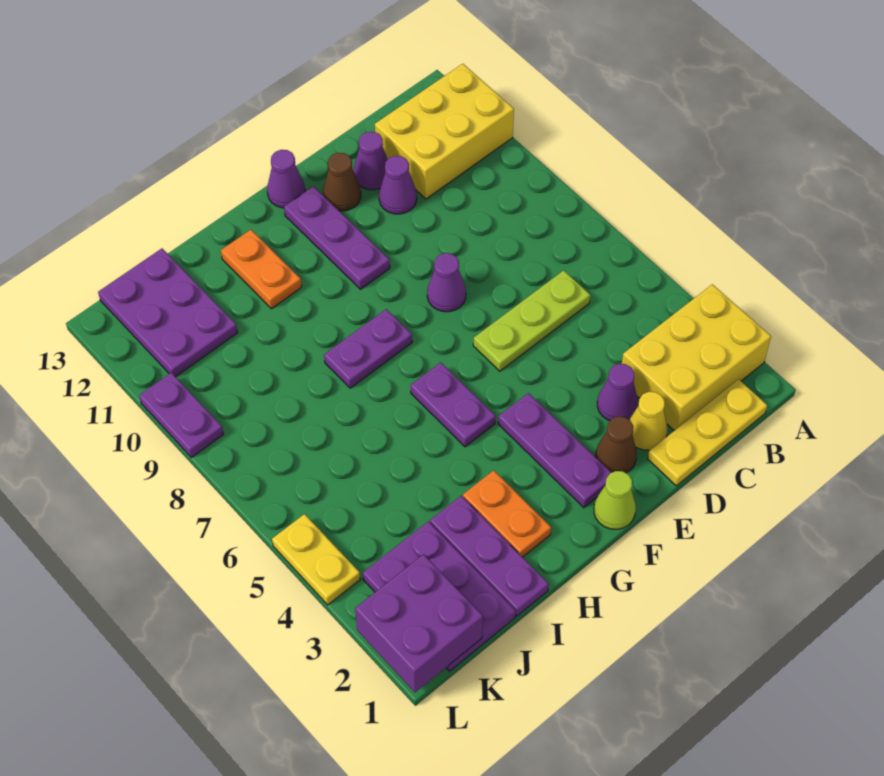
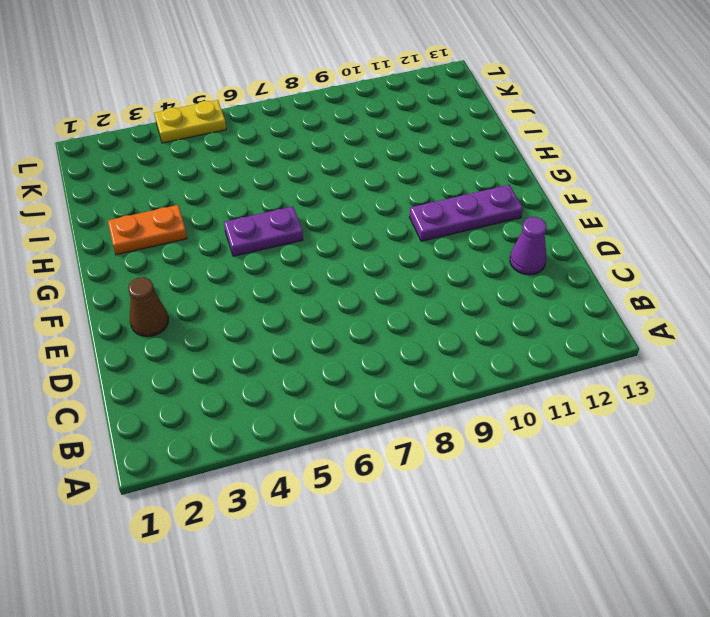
none -> yellow 2x3 brick [622,284,771,431]
none -> yellow 2x3 brick [375,64,514,199]
none -> yellow 1x3 plate [648,379,767,486]

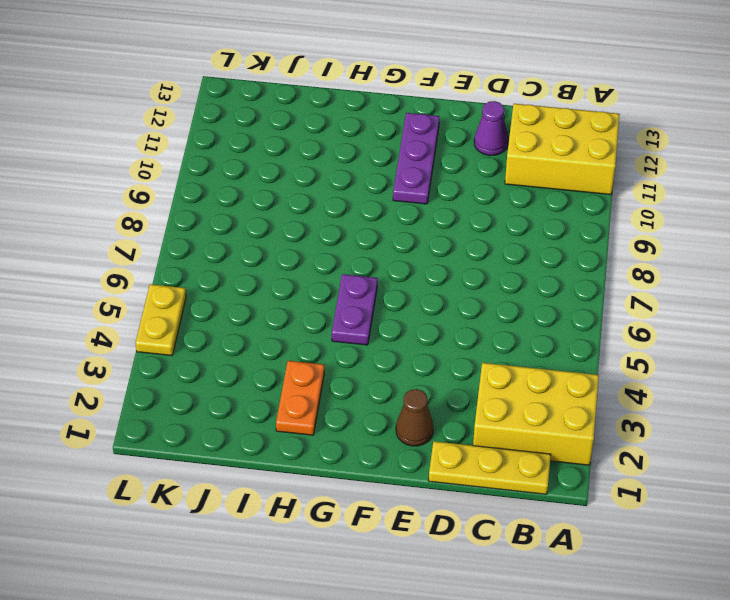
none -> lime 1x3 plate [473,270,590,371]
none -> yellow 1x1 cone [629,392,667,450]
none -> purple 1x1 cone [597,364,638,421]

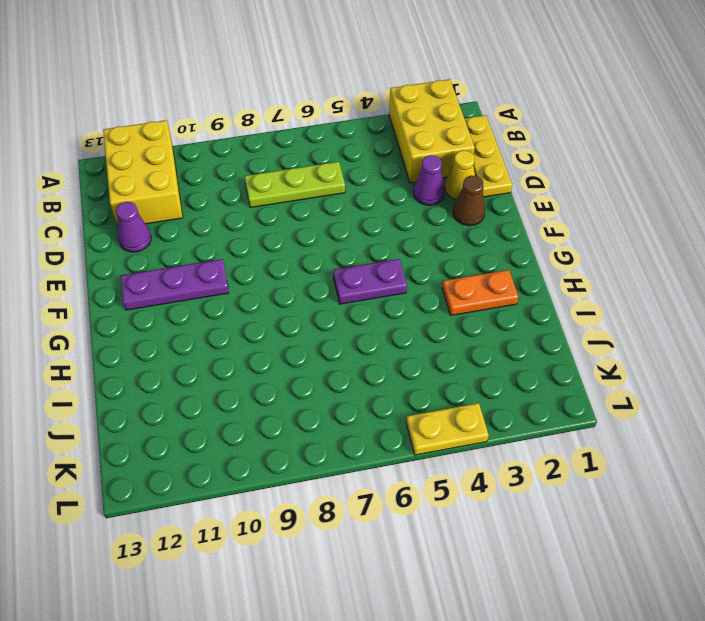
lime 1x3 plate [245,162,345,208] -> lime 1x3 plate turned to [473,270,590,371]
none -> purple 1x1 cone [379,156,417,214]
none -> purple 1x1 cone [427,253,466,312]
none -> brown 1x1 cone [323,153,361,211]

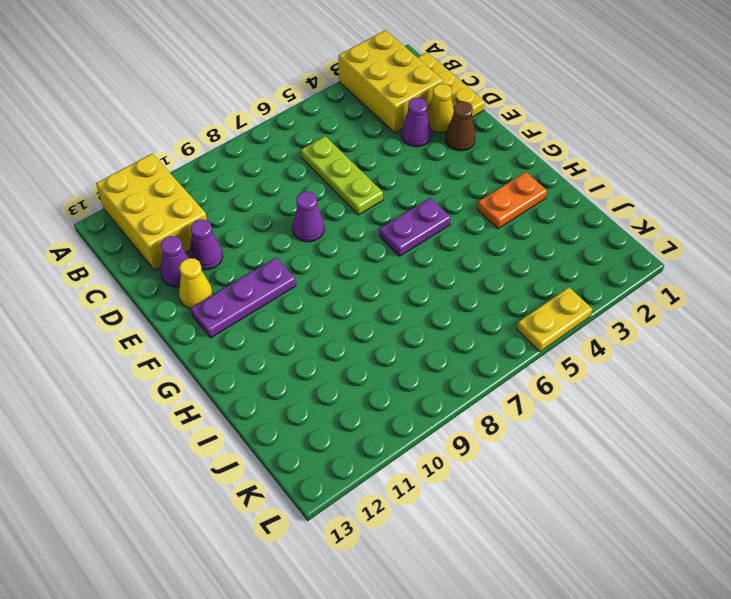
yellow 1x1 cone [179,258,213,309] -> brown 1x1 cone [323,153,361,211]
none -> lime 1x1 cone [594,471,636,529]
none -> purple 1x3 plate [498,393,611,508]
none -> purple 1x1 cone [267,150,305,208]

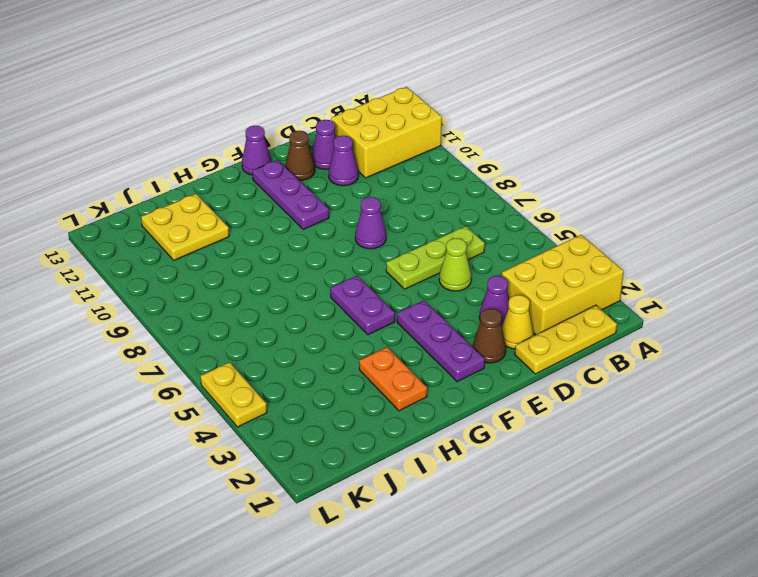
lime 1x1 cone [439,238,471,291] -> lime 1x1 cone moved to [594,471,636,529]
yellow 2x2 plate [141,194,229,260] -> purple 2x3 plate [98,249,238,377]
none -> purple 1x2 plate [324,309,412,388]
none -> orange 1x2 plate [221,230,302,309]
none -> purple 1x3 plate [430,496,549,616]

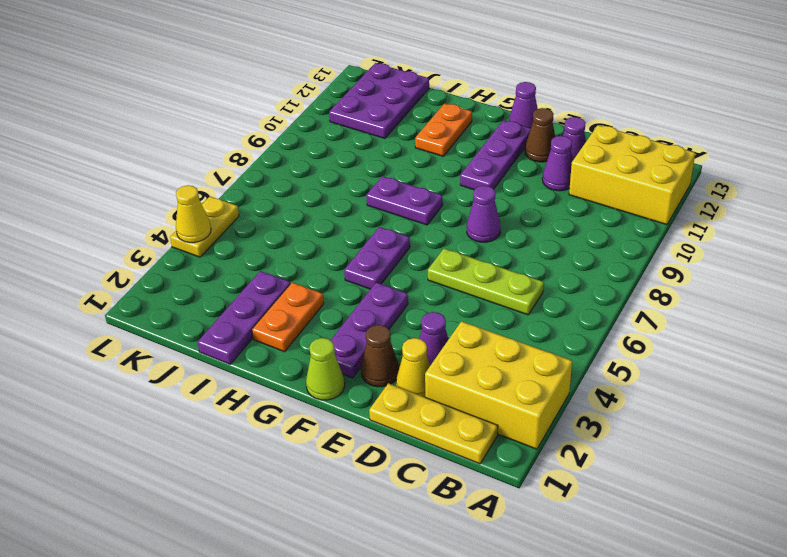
yellow 1x1 cone [176,185,211,243] -> none
none -> purple 2x3 plate [363,521,516,671]
none -> purple 1x2 plate [139,373,223,458]
none -> purple 2x2 brick [355,554,483,692]

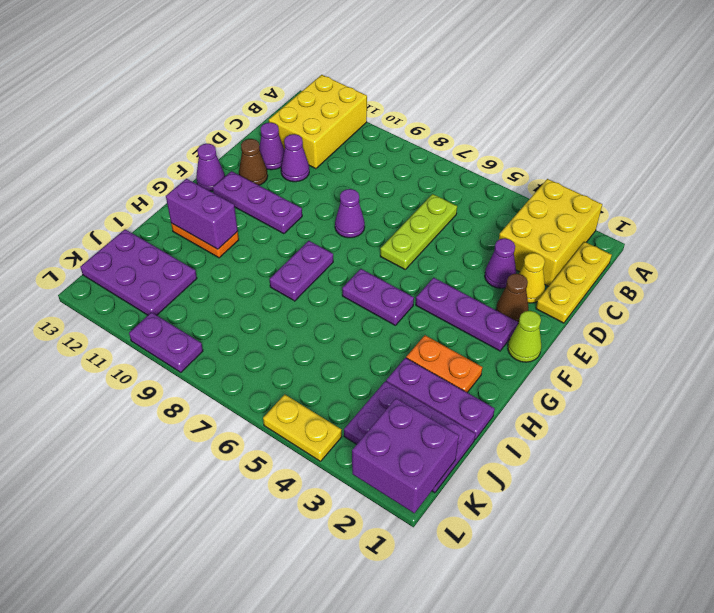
purple 1x2 brick [166,179,238,249] -> none

